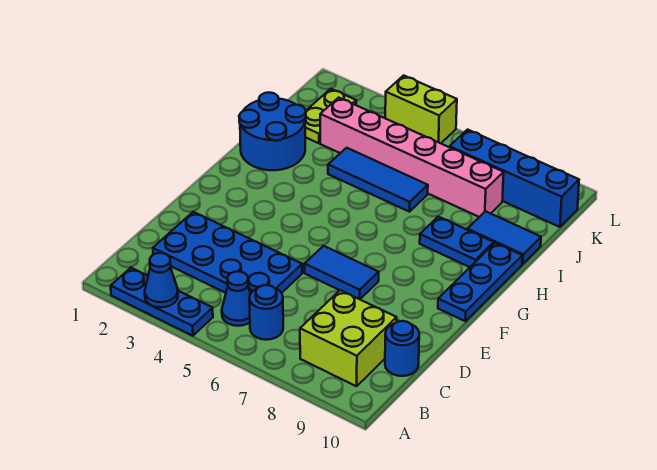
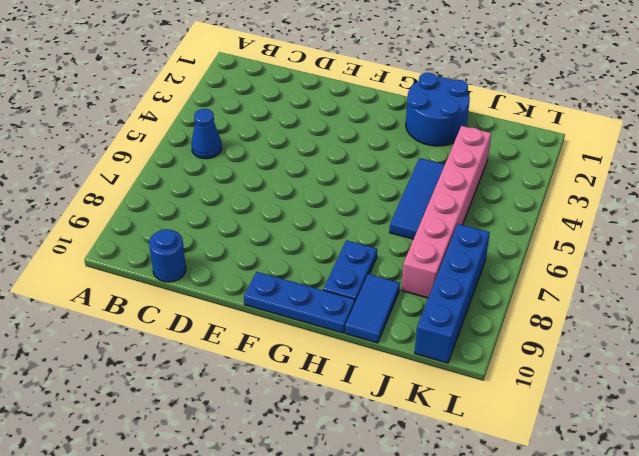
none -> blue 1x3 plate [111,268,213,336]
none -> blue 1x1 round brick [249,285,283,340]
none -> lime 2x2 brick [300,290,397,386]

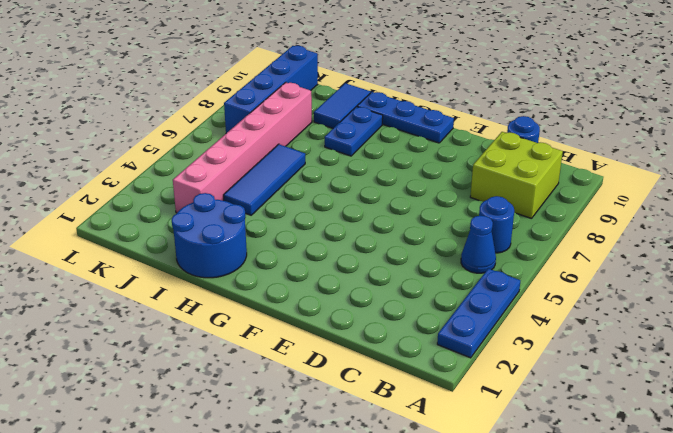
none -> blue 2x4 plate [153,212,302,294]
none -> blue 1x2 tile [305,246,379,299]
none -> lime 1x2 plate [305,89,356,143]

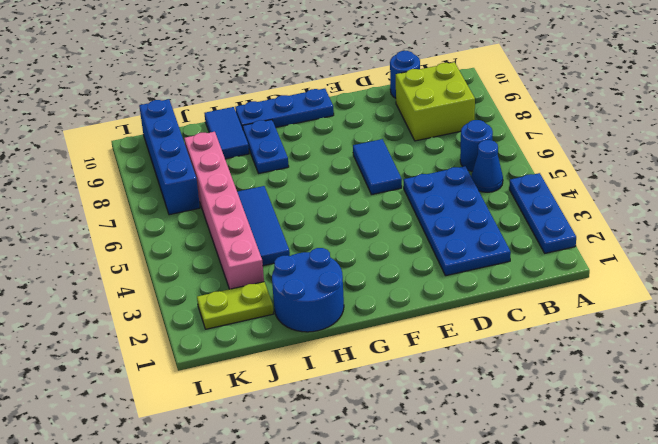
none -> lime 1x2 brick [385,75,457,143]
none -> blue 1x1 cone [145,253,178,307]

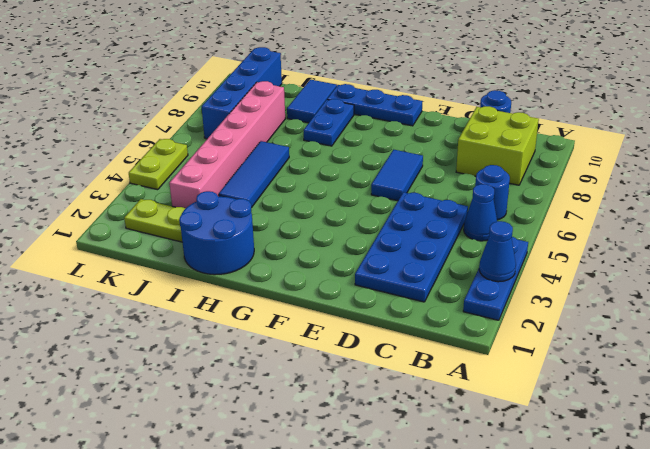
lime 1x2 plate [129,139,188,190] -> lime 1x2 brick [385,75,457,143]

